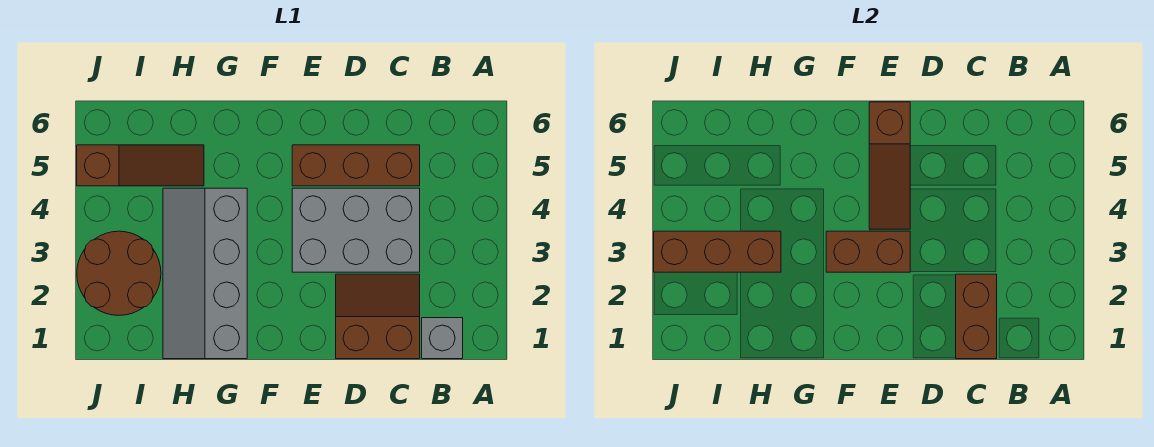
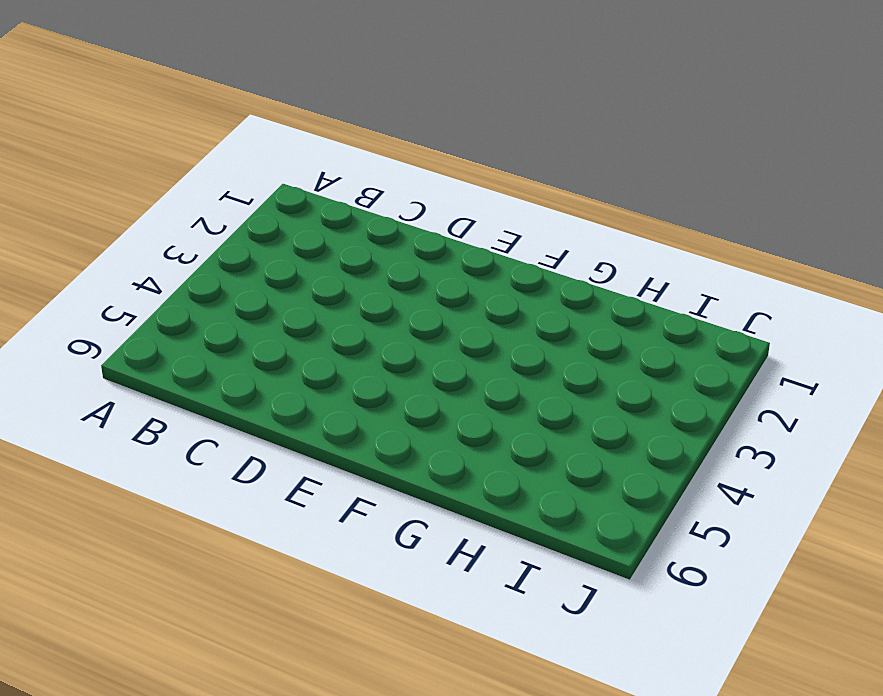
none -> grey 1x1 brick [422,318,463,359]
none -> brown 2x2 slope [336,274,420,359]

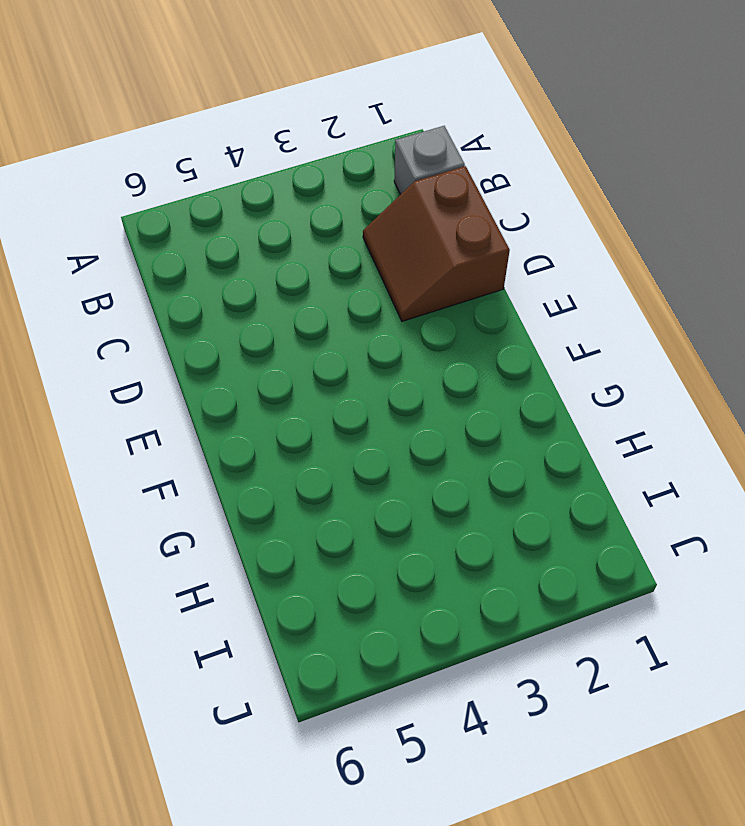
none -> grey 2x3 brick [292,188,420,272]
none -> brown 1x3 brick [292,145,420,186]

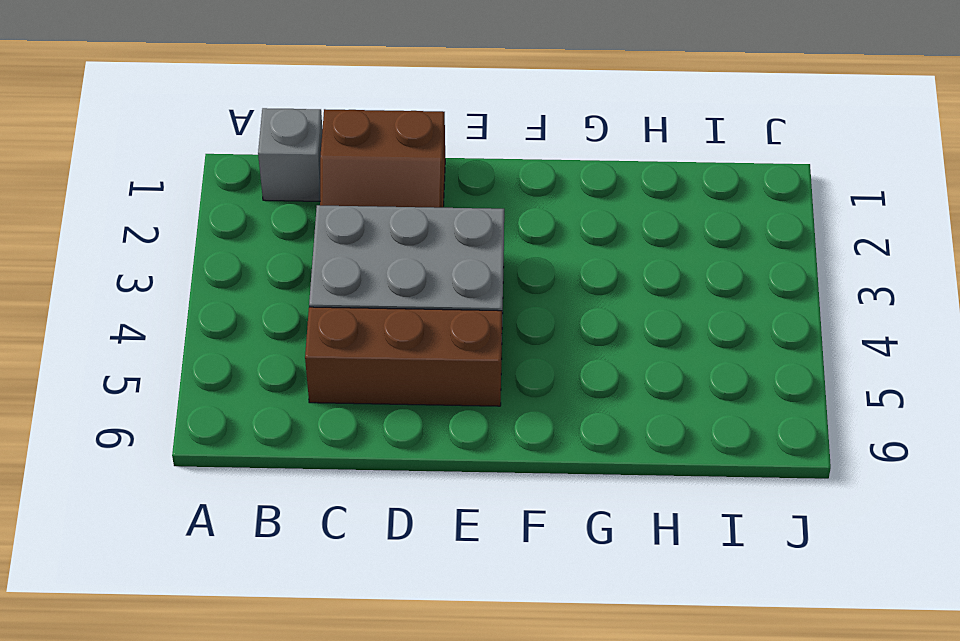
none -> grey 2x4 slope [163,188,247,359]
none -> brown 1x3 slope [77,145,204,186]

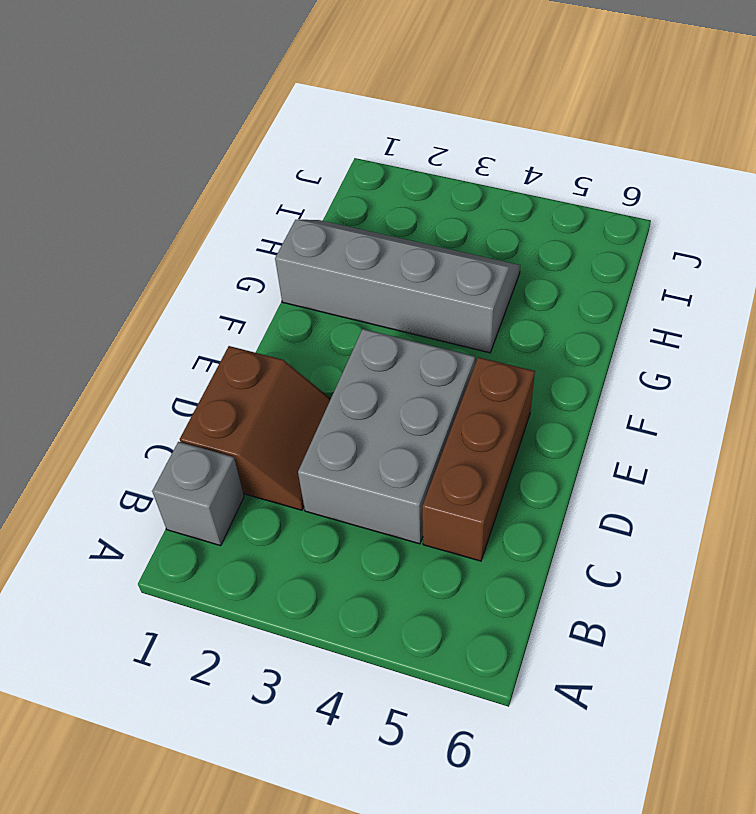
none -> brown 1x3 slope [77,145,204,186]
none -> brown 2x2 round brick [77,231,161,315]

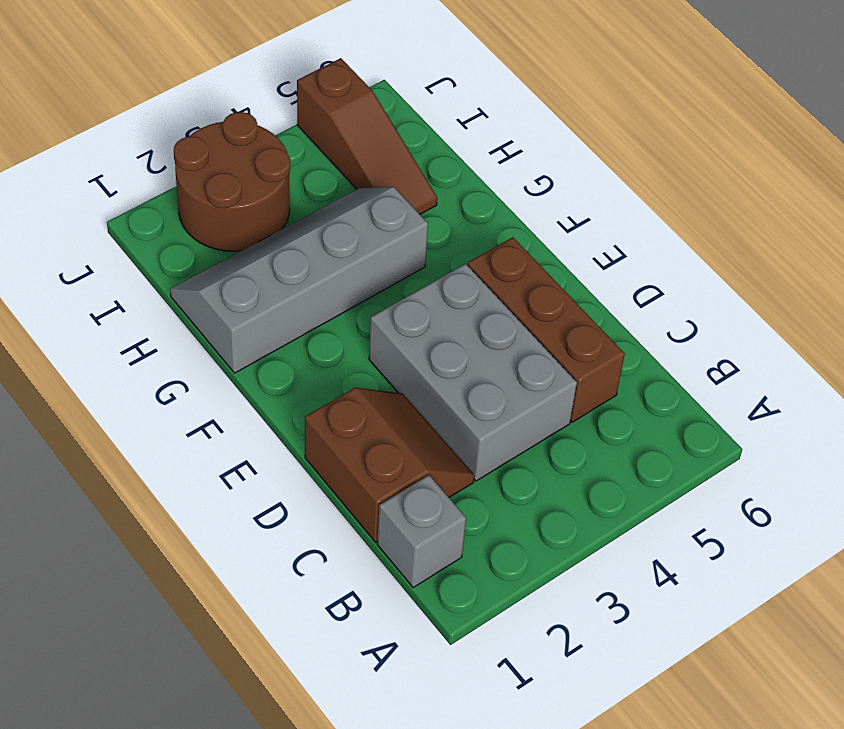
none -> brown 1x2 brick [956,274,997,359]
none -> brown 1x2 brick [826,231,910,272]

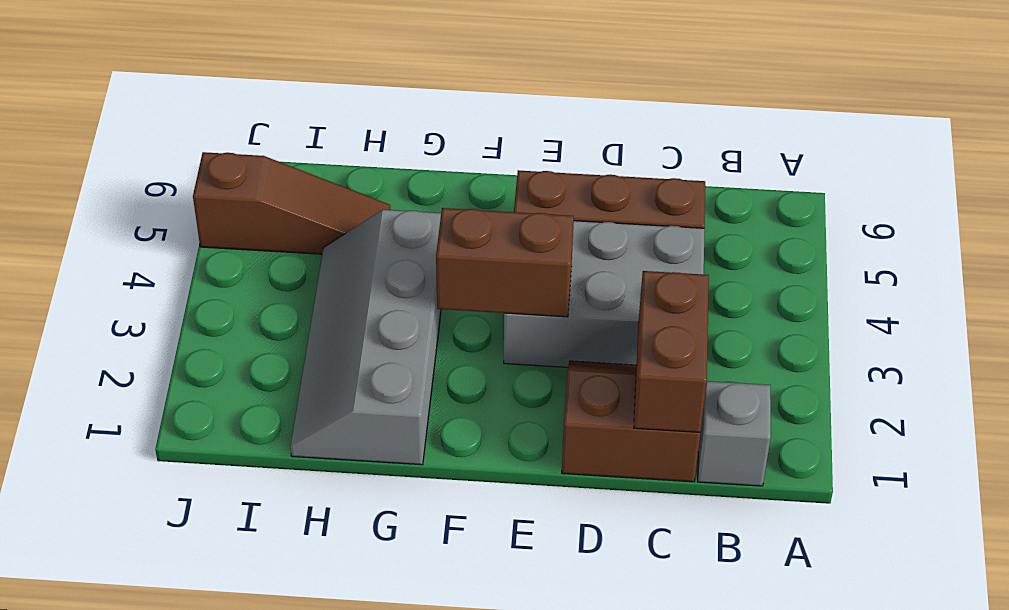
none -> brown 2x2 round brick [77,231,161,315]
none -> brown 1x3 slope [869,102,910,229]

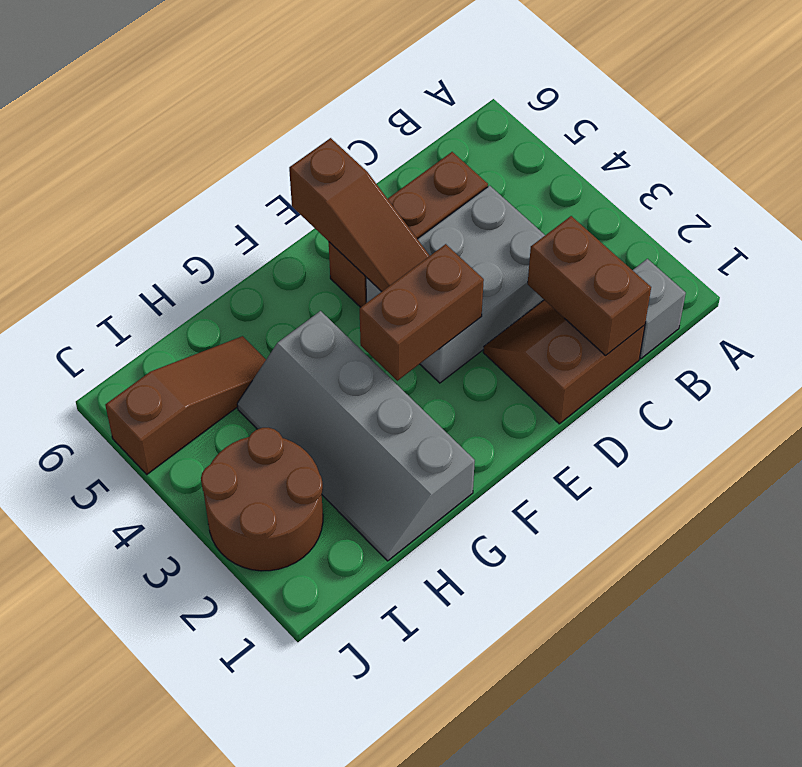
none -> brown 1x3 brick [654,231,781,272]

